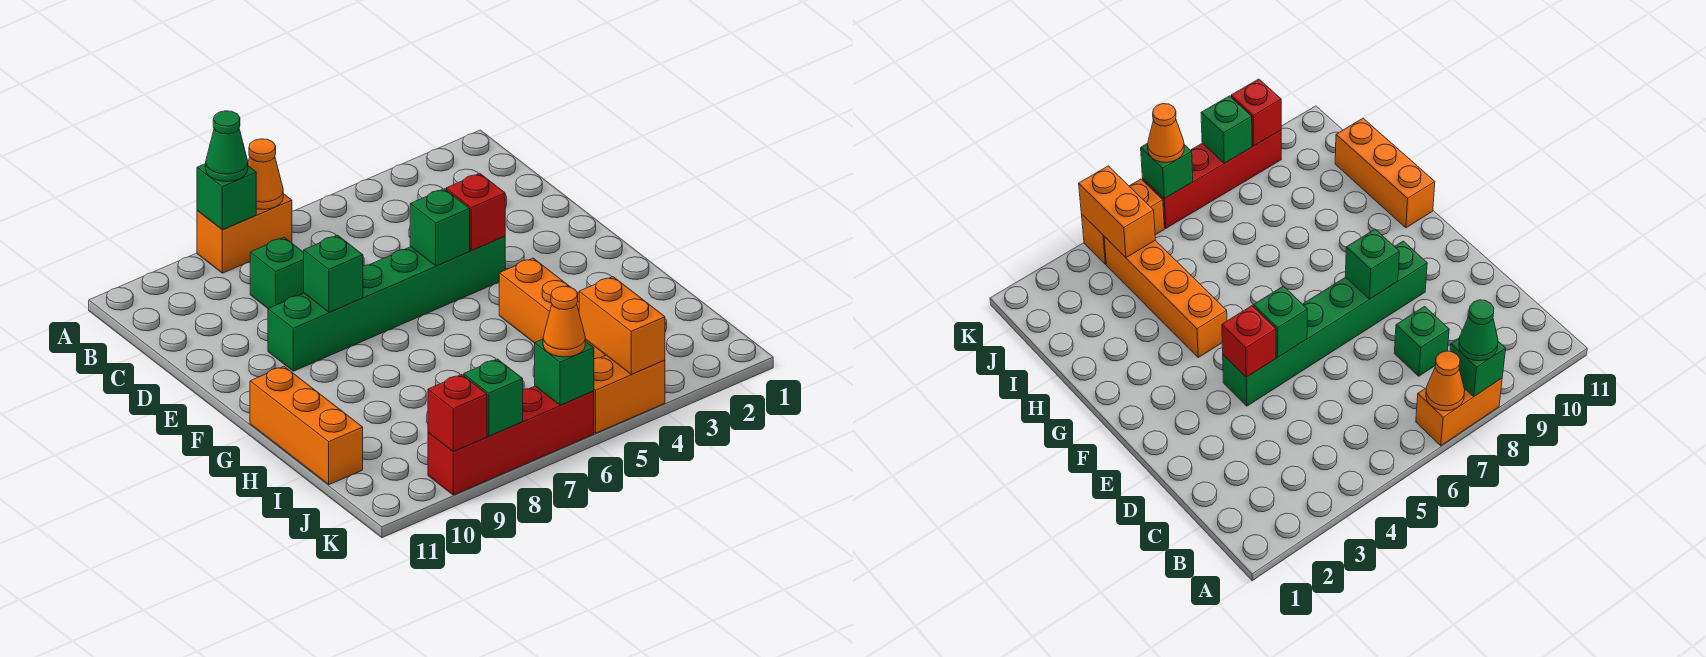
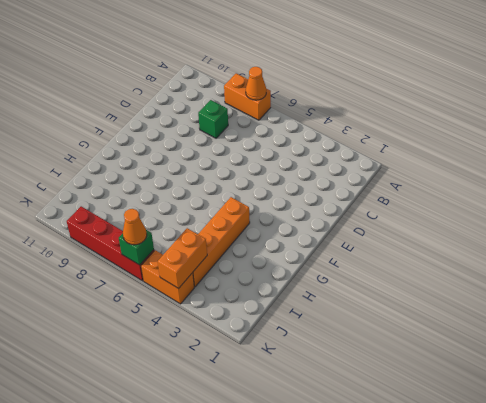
none -> green 1x6 brick [268,236,505,371]
none -> orange 1x3 brick [250,366,363,485]
none -> green 1x1 brick [197,164,256,230]

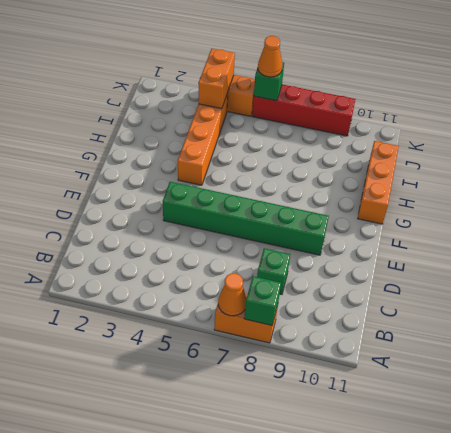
none -> red 1x1 brick [446,173,505,250]
none -> green 1x1 brick [410,189,470,266]
none -> green 1x1 brick [304,235,363,312]

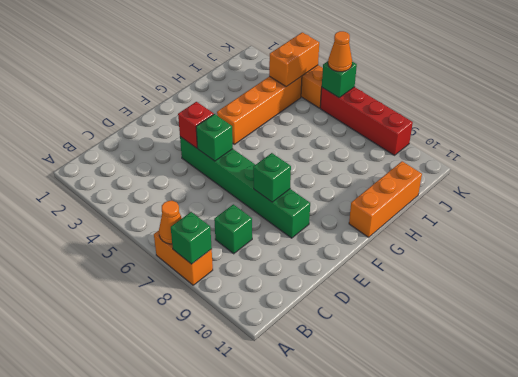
none -> green 1x1 brick [464,359,523,436]
none -> red 1x1 brick [428,375,487,452]
none -> green 1x1 cone [206,111,248,182]

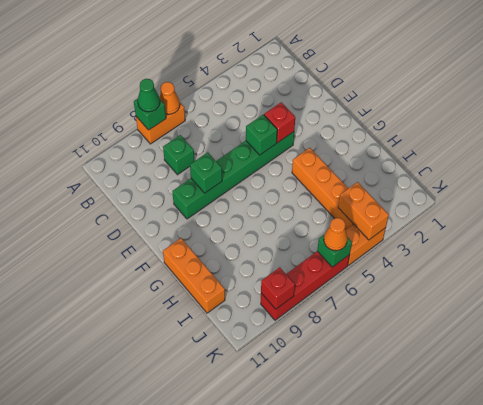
none -> green 1x1 brick [464,359,523,436]

